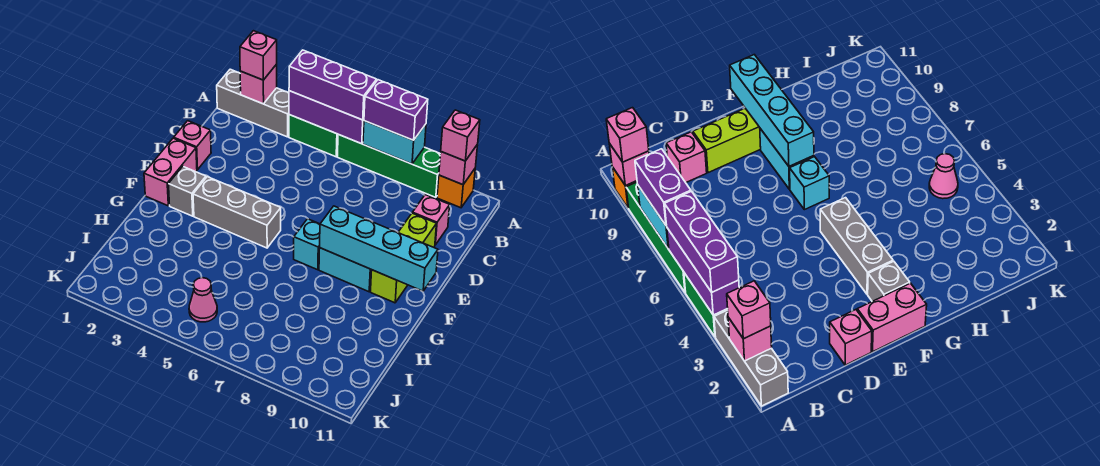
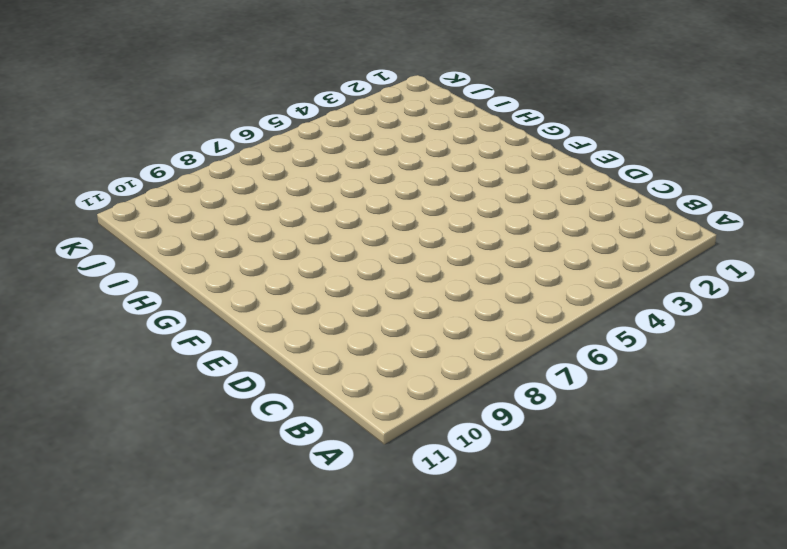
none -> grey 1x3 brick [217,69,289,137]
none -> green 1x2 brick [289,115,338,157]
none -> green 1x4 brick [337,134,440,197]

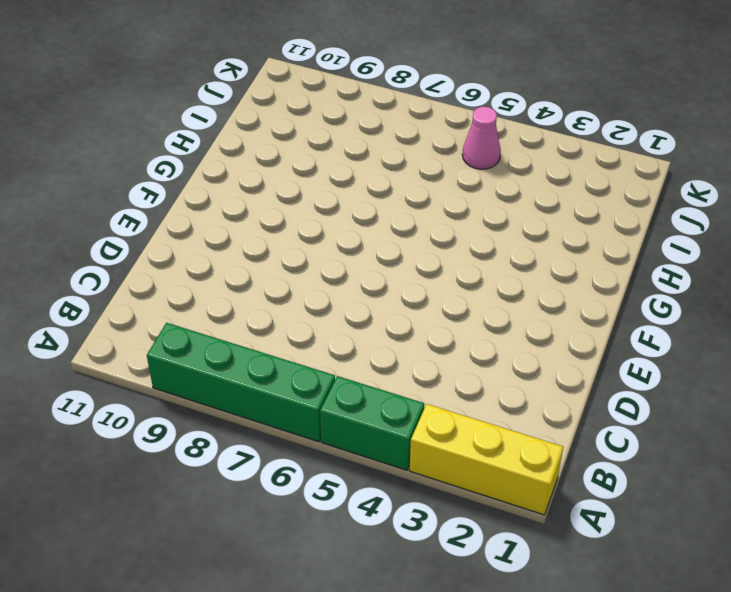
yellow 1x3 brick [410,404,563,515] -> grey 1x3 brick [217,69,289,137]
none -> orange 1x1 brick [437,169,475,208]
none -> pink 1x1 brick [412,195,450,245]
none -> pink 1x1 brick [174,121,211,170]

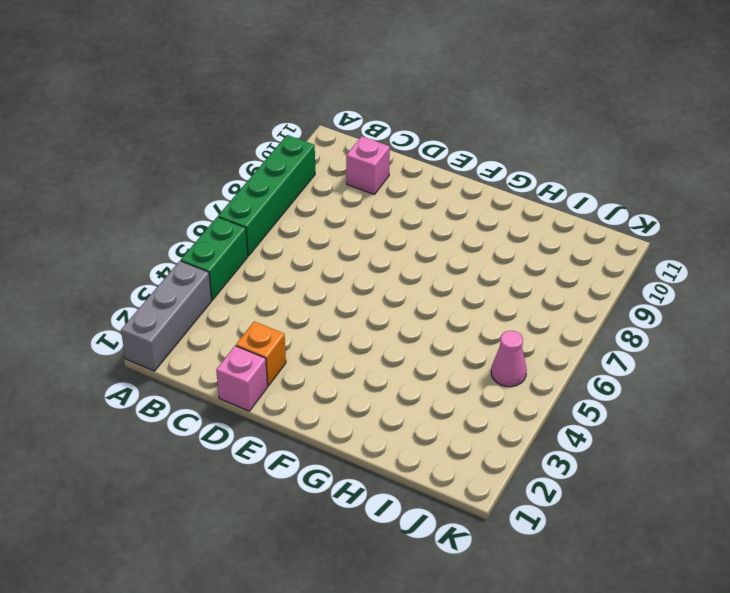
orange 1x1 brick [236,321,286,386] -> orange 1x1 brick moved to [437,169,475,208]
none -> lime 1x3 brick [371,213,436,303]
none -> pink 1x2 brick [144,138,197,206]
none -> grey 1x1 brick [168,166,206,216]

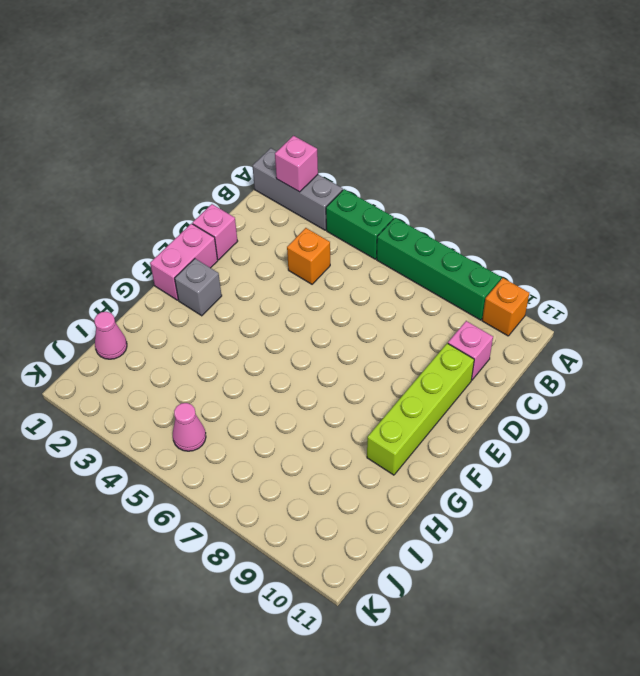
orange 1x1 brick [287,228,330,284] -> none
lime 1x4 brick [367,343,474,475] -> lime 1x3 brick [371,213,436,303]
pink 1x1 cone [94,312,127,359] -> none
none -> grey 1x3 brick [193,177,281,248]
none -> cyan 1x1 brick [294,219,320,270]
none -> cyan 1x2 brick [319,248,372,292]

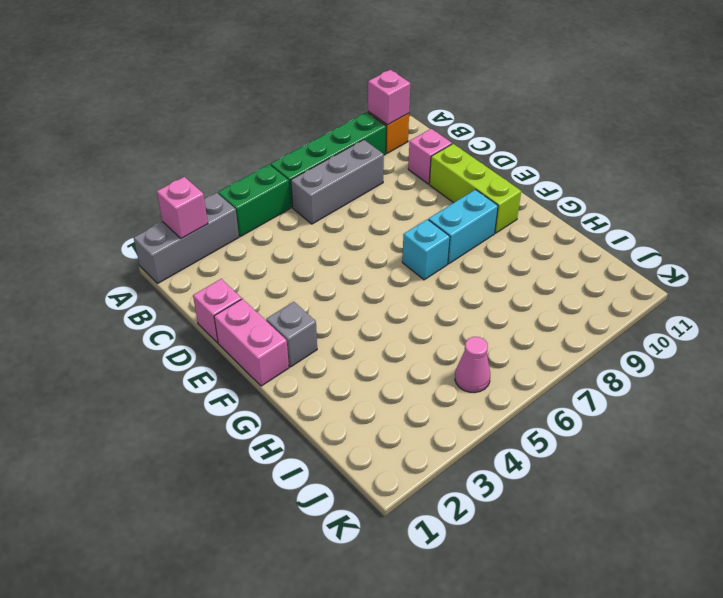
grey 1x3 brick [291,140,384,224] -> grey 1x3 brick moved to [193,177,281,248]
none -> purple 1x3 brick [289,91,364,144]
none -> cyan 1x2 brick [363,121,426,164]
none -> cyan 1x4 brick [320,206,438,291]

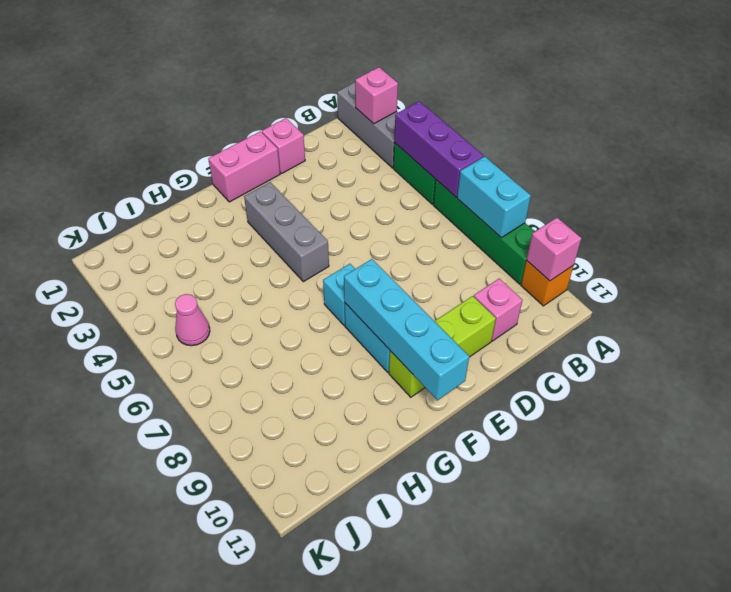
none -> grey 1x1 brick [168,166,206,216]
none -> pink 1x1 brick [240,31,277,80]
none -> purple 1x3 brick [289,50,377,120]

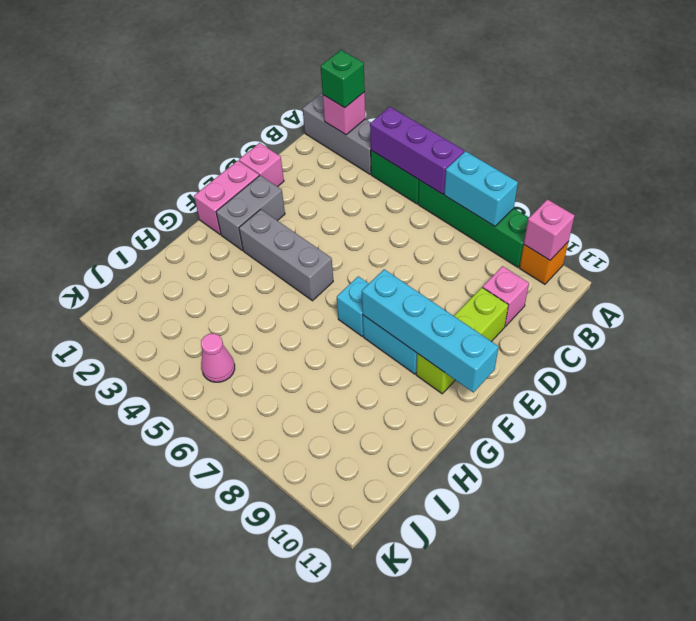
green 1x1 brick [321,50,365,108] -> pink 1x1 brick [240,31,277,80]
grey 1x2 brick [216,175,285,251] -> grey 1x1 brick [168,166,206,216]
none -> purple 1x3 brick [289,50,377,120]
none -> purple 1x2 brick [364,80,428,140]
none -> pink 1x1 brick [441,110,480,161]

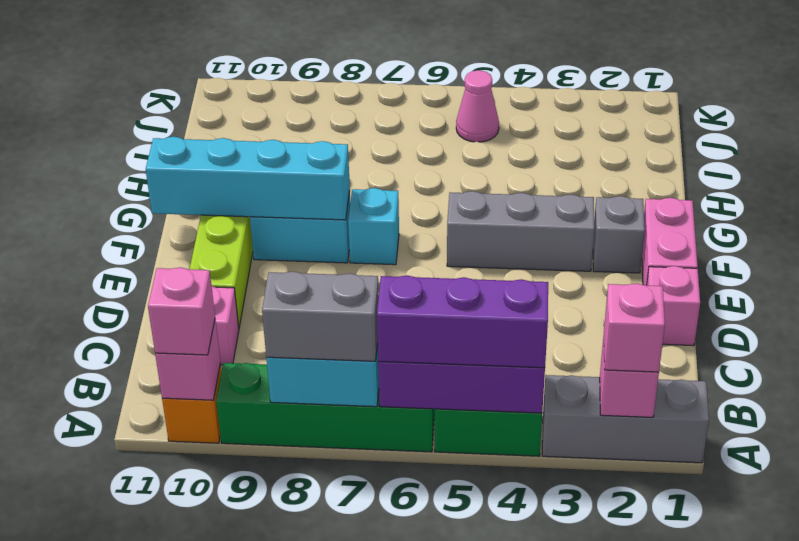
grey 1x2 brick [262,271,379,361] -> purple 1x2 brick [364,80,428,140]

